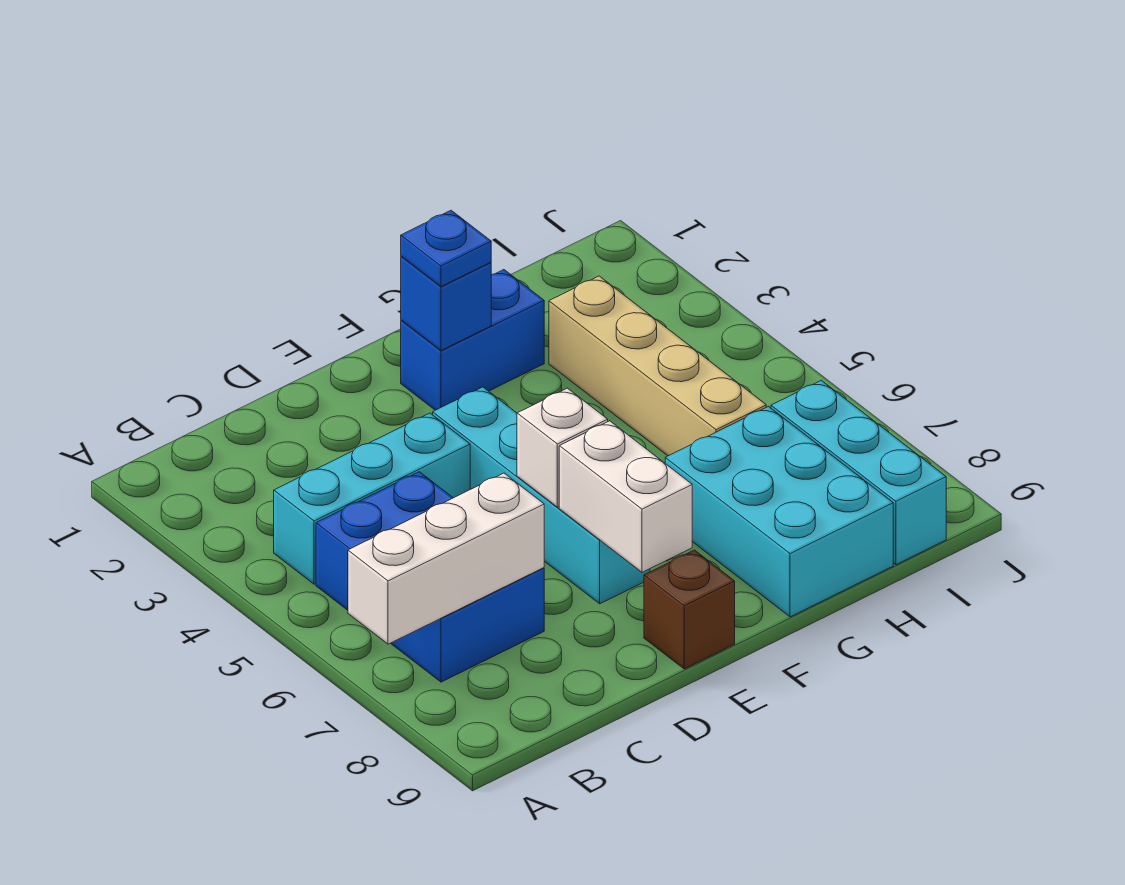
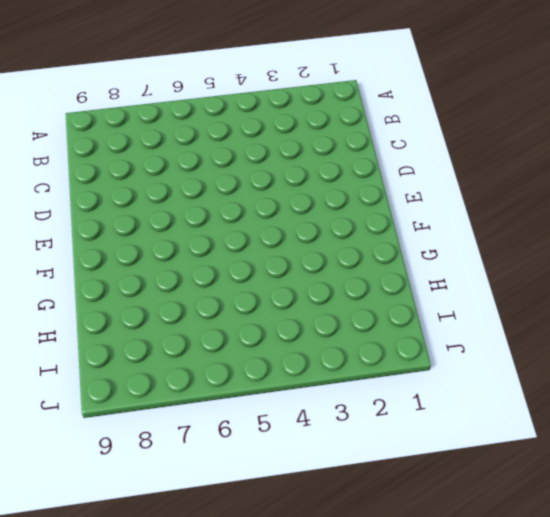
none -> cyan 1x3 brick [274,413,470,584]
none -> blue 2x3 brick [316,472,544,682]
none -> cyan 1x4 brick [433,387,650,604]

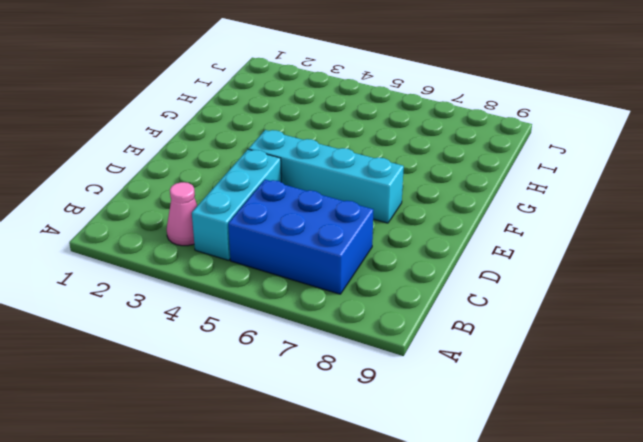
pink 1x1 cone [167,182,197,246] -> none
none -> brown 1x1 brick [644,550,735,669]
none -> blue 1x2 brick [401,270,544,410]
none -> cyan 2x3 brick [665,407,893,617]

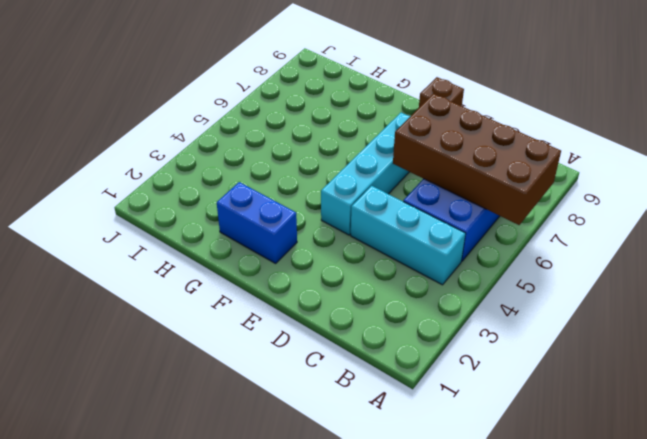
brown 2x4 brick [393,94,561,225] -> white 1x3 brick [348,473,544,644]
none -> cyan 2x3 brick [665,407,893,617]
none -> tan 1x4 brick [549,276,766,456]
none -> cyan 1x3 brick [771,380,946,565]

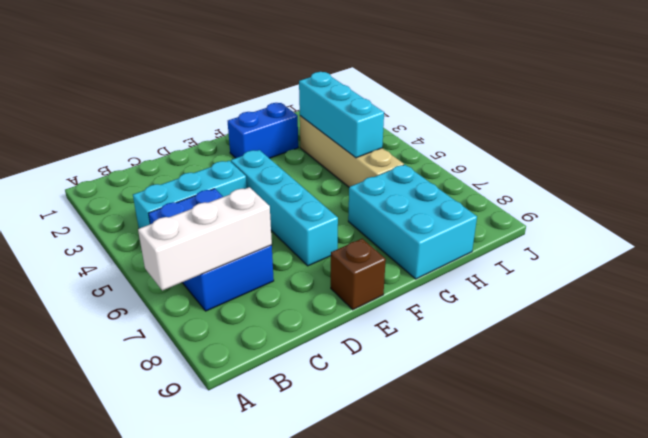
cyan 1x3 brick [299,72,384,158] -> cyan 1x3 brick moved to [771,380,946,565]
none -> white 1x1 brick [517,388,608,507]
none -> white 1x2 brick [559,421,692,572]
none -> blue 1x1 brick [401,256,491,351]

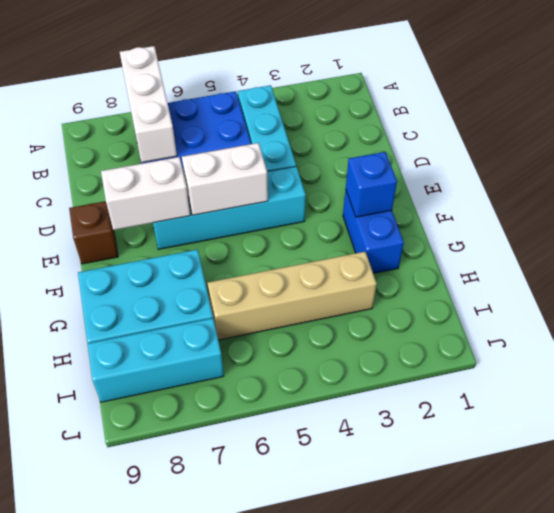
white 1x2 brick [182,143,268,215] -> white 1x1 brick [517,388,608,507]
none -> blue 1x1 plate [401,210,491,287]

